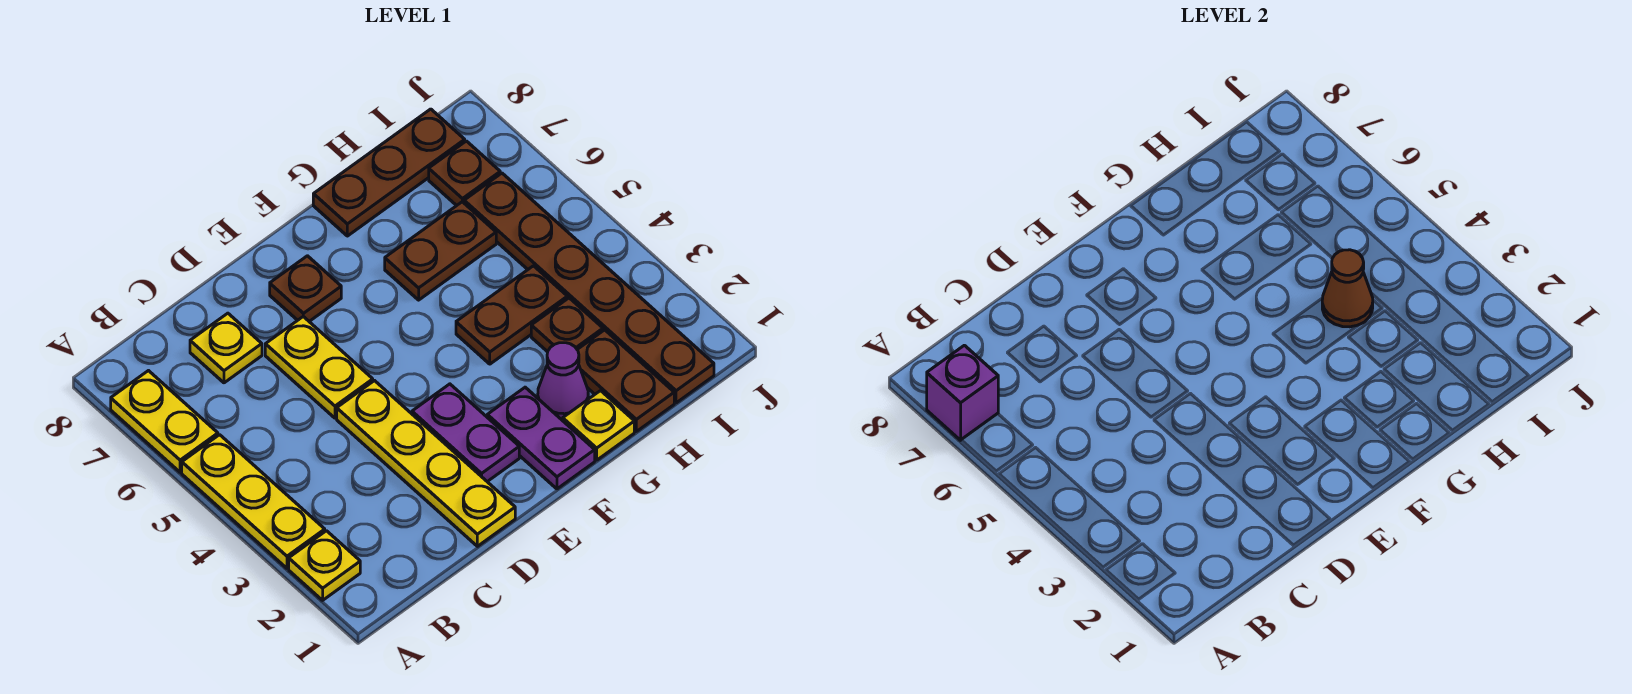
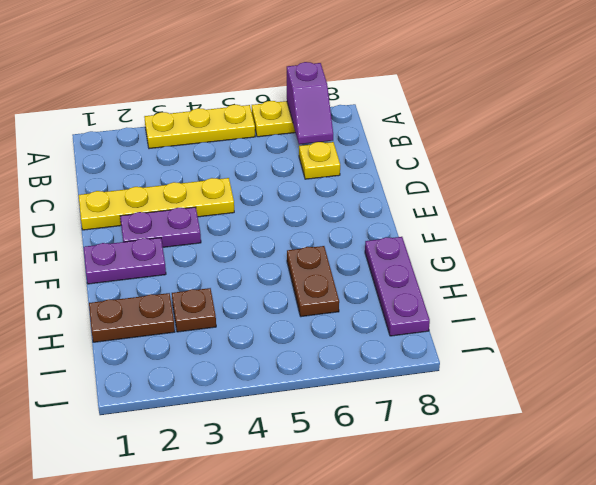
purple 1x2 slope [287,62,333,144] -> purple 1x1 brick [927,345,998,440]
purple 1x3 plate [365,237,430,336] -> brown 1x3 plate [313,109,465,236]
none -> yellow 1x1 plate [289,531,360,600]
none -> yellow 1x2 plate [265,317,373,418]
none -> brown 1x1 plate [270,256,341,321]

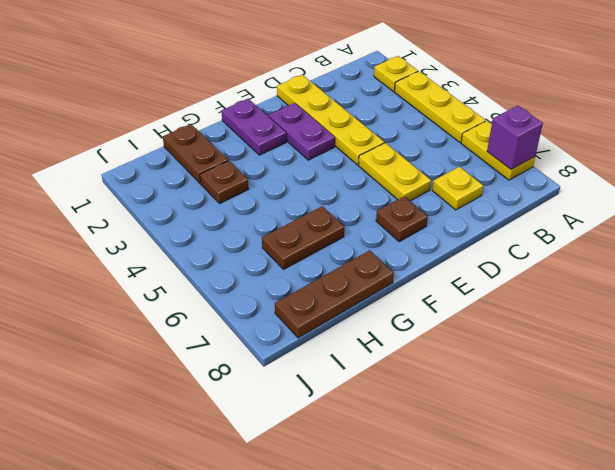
none -> yellow 1x1 plate [563,391,634,460]
none -> purple 1x1 cone [538,343,588,420]
none -> brown 1x2 plate [456,266,567,364]

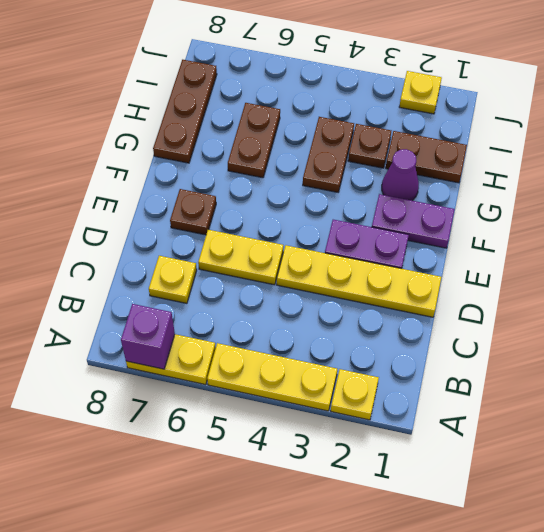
yellow 1x1 plate [399,71,442,114] -> yellow 1x1 plate moved to [563,391,634,460]
none -> brown 1x6 plate [464,173,714,403]
none -> brown 1x1 plate [429,141,500,206]
none -> brown 1x1 cone [1322,250,1373,327]

